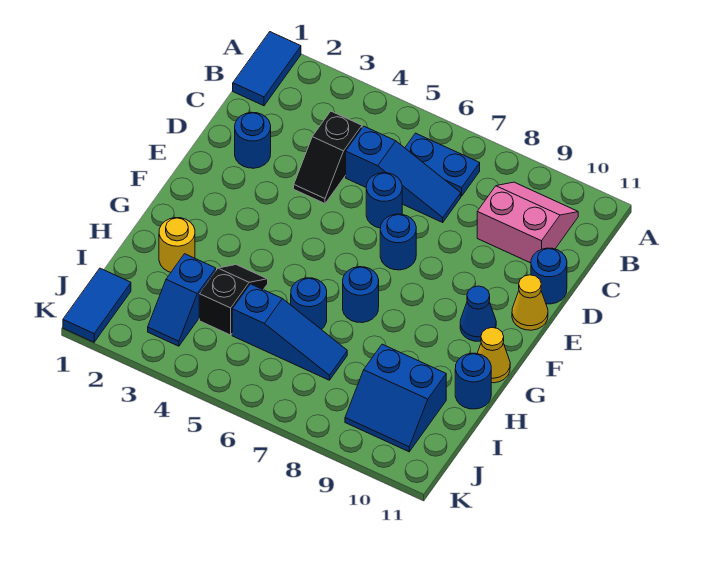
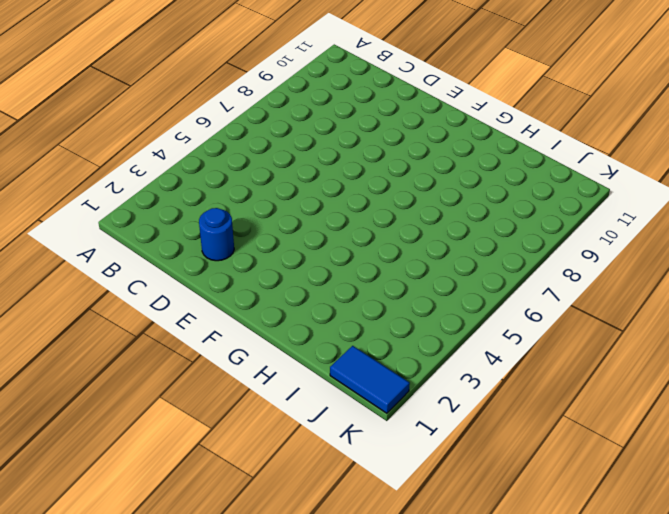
none -> blue 1x2 tile [233,32,301,106]
none -> blue 1x2 plate [405,133,480,196]
none -> pink 2x2 slope [477,182,578,263]

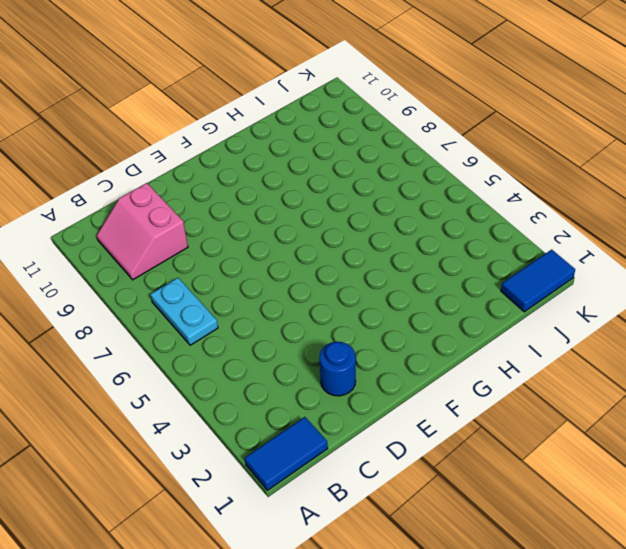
cyan 1x2 plate [151,278,218,345] -> blue 1x2 plate [405,133,480,196]
none -> black 1x2 slope [294,111,362,203]
none -> blue 1x3 slope [346,126,461,222]
none -> blue 1x1 round brick [366,173,402,228]

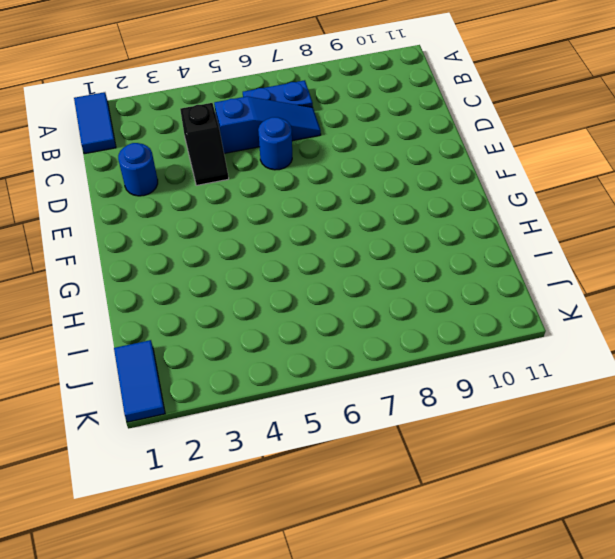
none -> pink 2x2 slope [477,182,578,263]
none -> blue 1x1 round brick [531,248,567,304]
none -> blue 1x1 round brick [380,214,416,270]

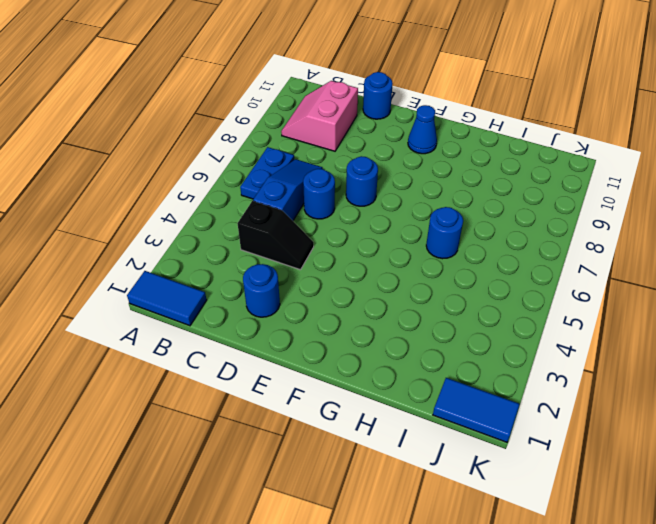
none -> yellow 1x1 cone [512,275,548,330]
none -> blue 1x1 round brick [343,267,379,323]
none -> yellow 1x1 cone [477,327,510,383]

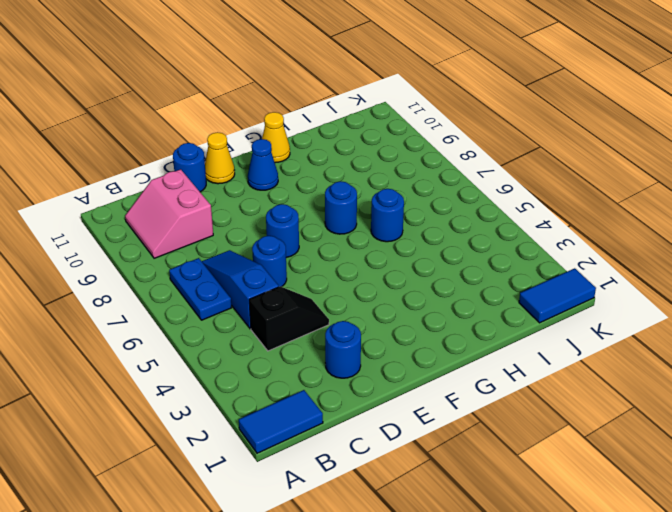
none -> yellow 1x1 round brick [159,218,195,272]
none -> black 1x2 slope [199,265,268,335]
none -> blue 1x1 round brick [455,353,491,409]

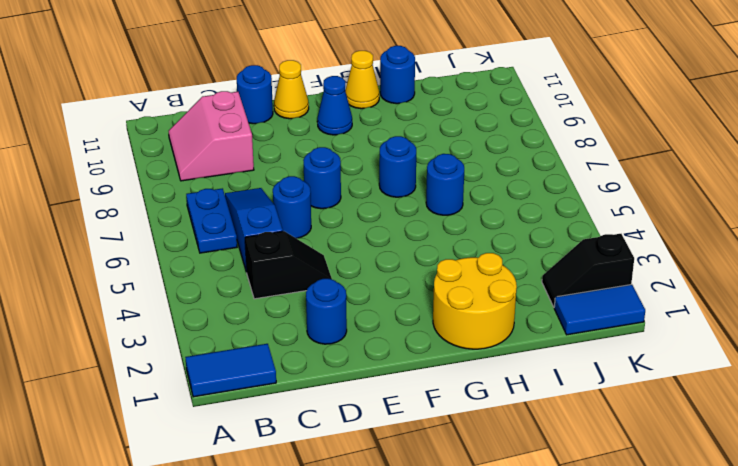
yellow 2x2 round brick [433,253,517,349] -> yellow 1x1 round brick [159,218,195,272]
black 1x2 slope [542,234,634,307] -> black 1x2 slope moved to [199,265,268,335]
none -> blue 1x2 slope [148,254,216,346]
none -> blue 1x3 slope [232,284,347,380]
none -> blue 2x2 slope [345,344,446,452]

